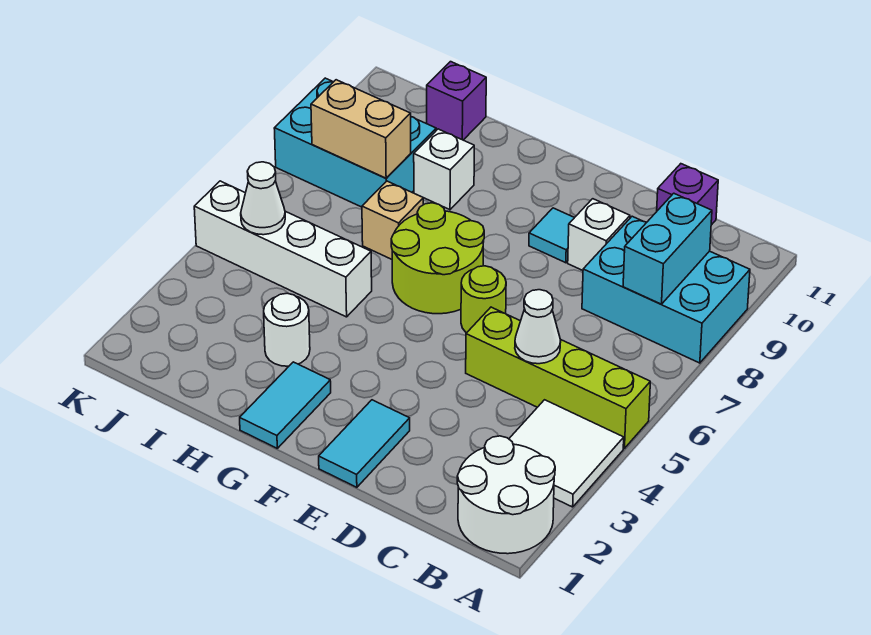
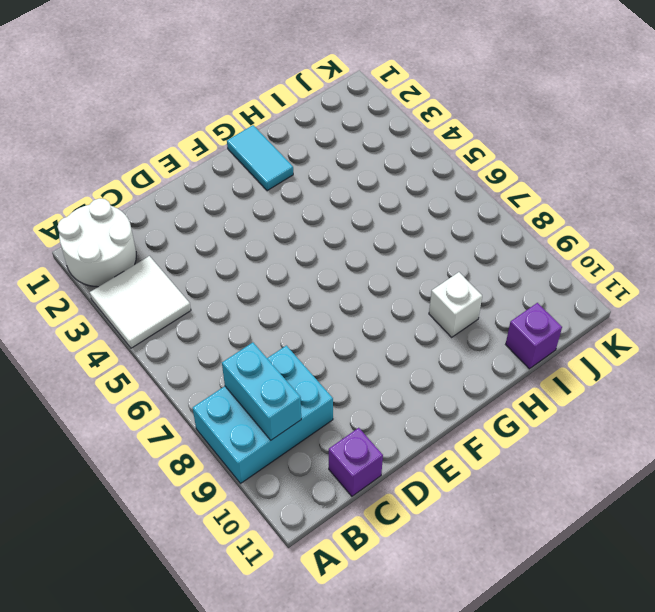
none -> lime 1x4 brick [466,307,650,448]
none -> white 1x1 brick [568,199,630,270]
none -> cyan 1x2 tile [319,400,410,487]

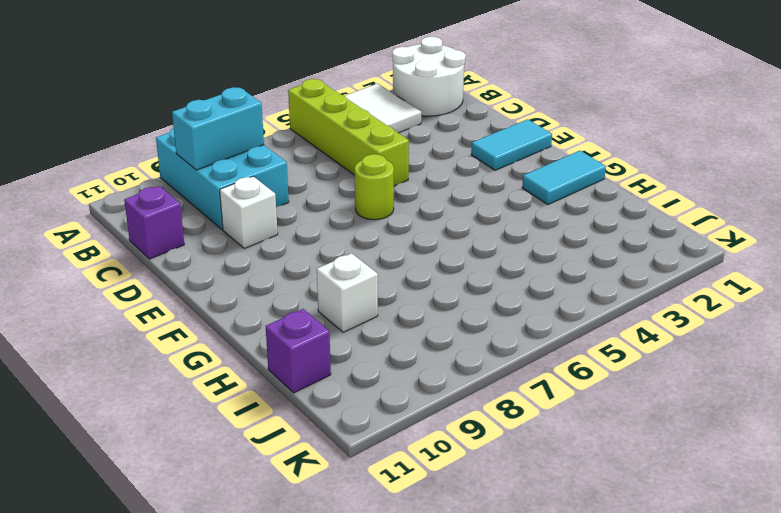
none -> cyan 1x1 tile [529,208,574,263]
none -> lime 2x2 round brick [391,203,484,314]
none -> white 1x1 round brick [264,293,310,366]

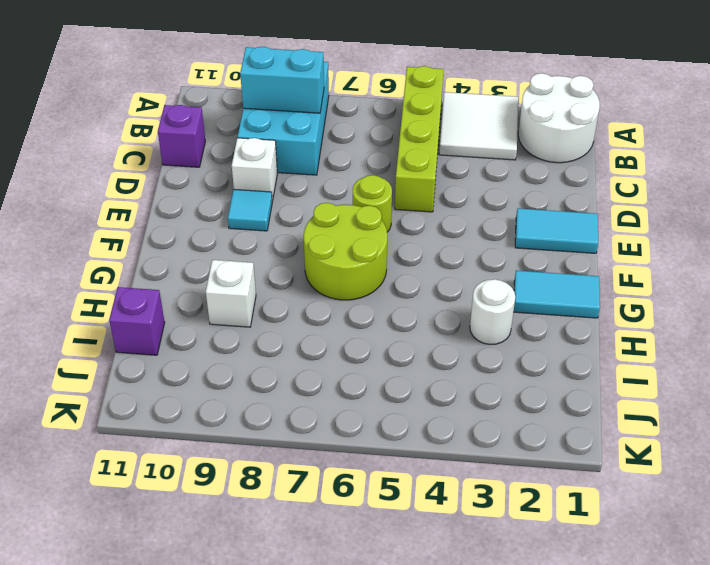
none -> white 1x4 brick [194,181,372,317]
none -> tan 1x1 brick [362,181,423,259]
none -> cyan 2x3 brick [274,78,436,207]

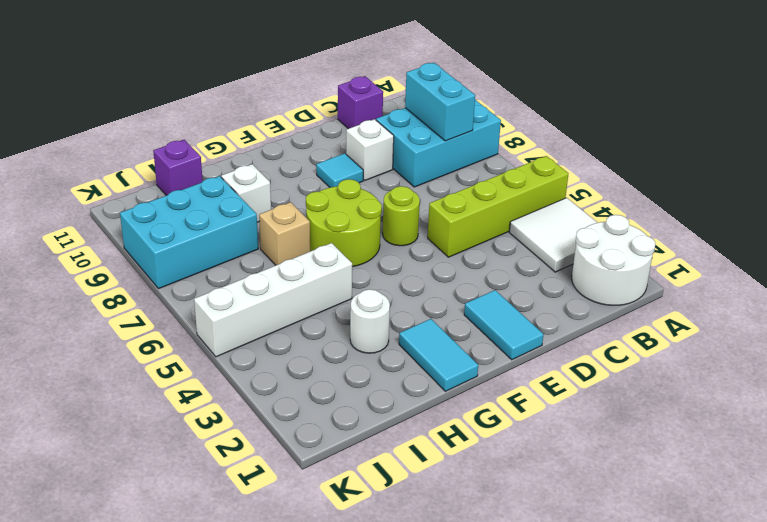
none -> white 1x1 cone [515,290,561,364]
none -> tan 1x2 brick [311,80,411,178]
none -> white 1x1 cone [241,162,285,235]

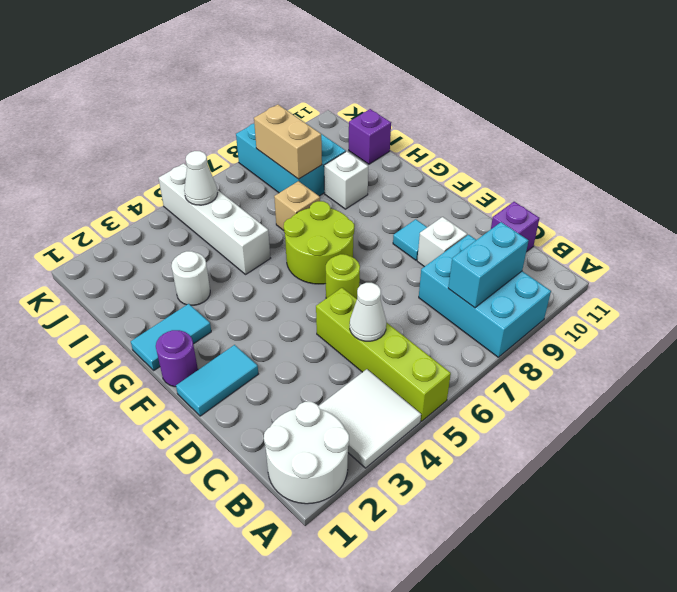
purple 1x1 round brick [156,330,198,387] -> none

